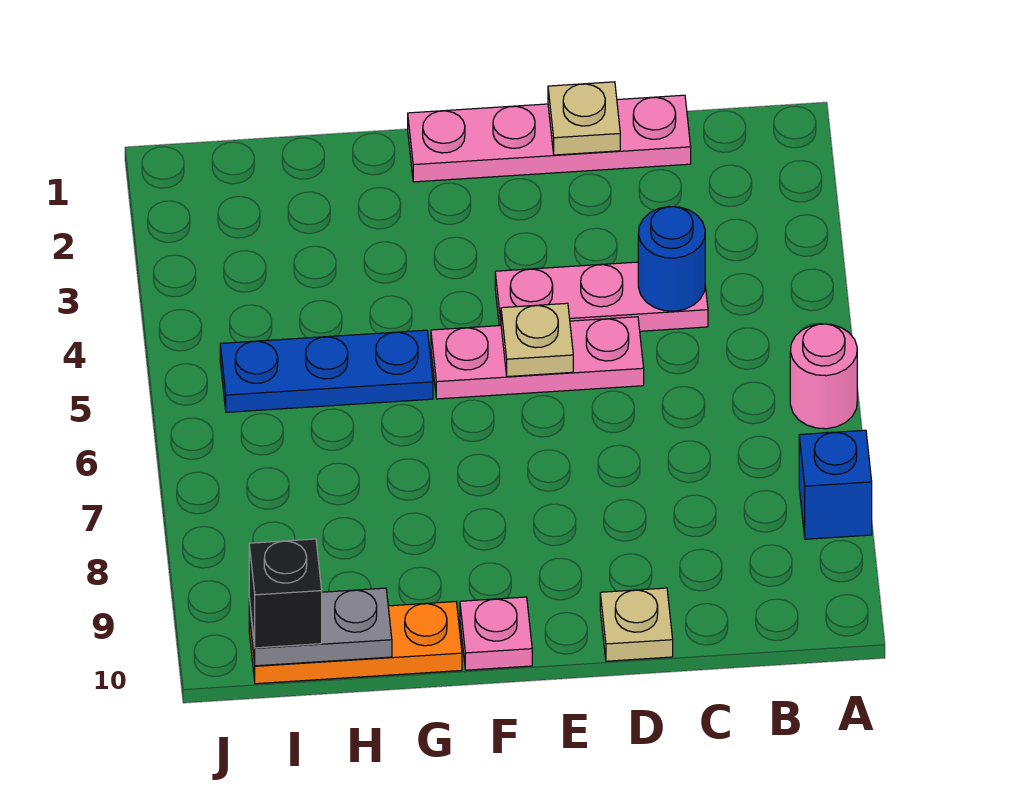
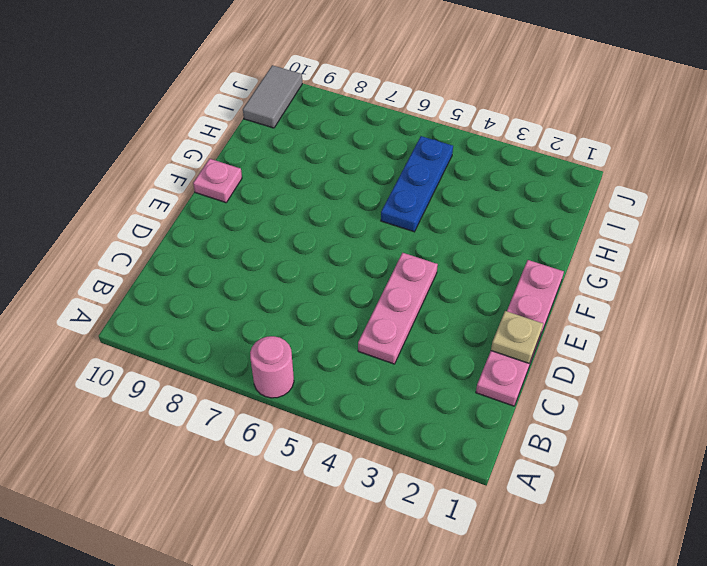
grey 1x2 tile [243,65,302,128] -> orange 1x3 plate [249,602,462,684]
none -> blue 1x1 brick [799,430,872,539]
none -> pink 1x3 plate [431,317,644,399]
none -> tan 1x1 plate [600,588,673,661]

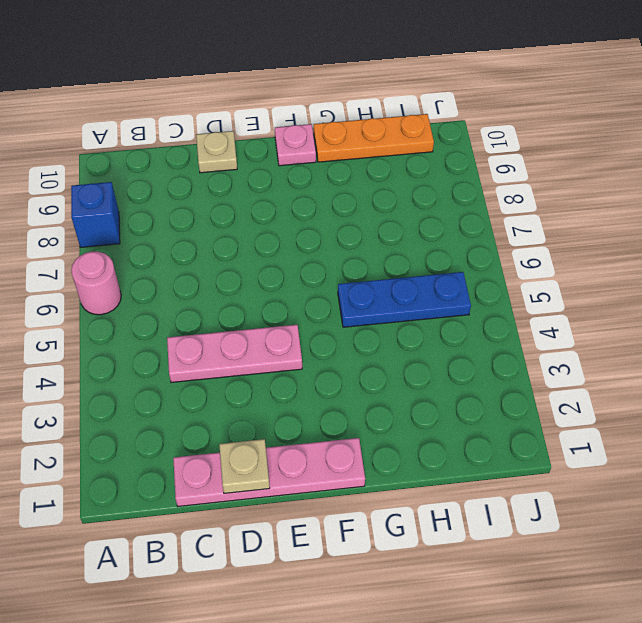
none -> pink 1x3 plate [431,317,644,399]
none -> blue 1x1 round brick [638,207,705,311]
none -> tan 1x1 plate [501,303,573,377]

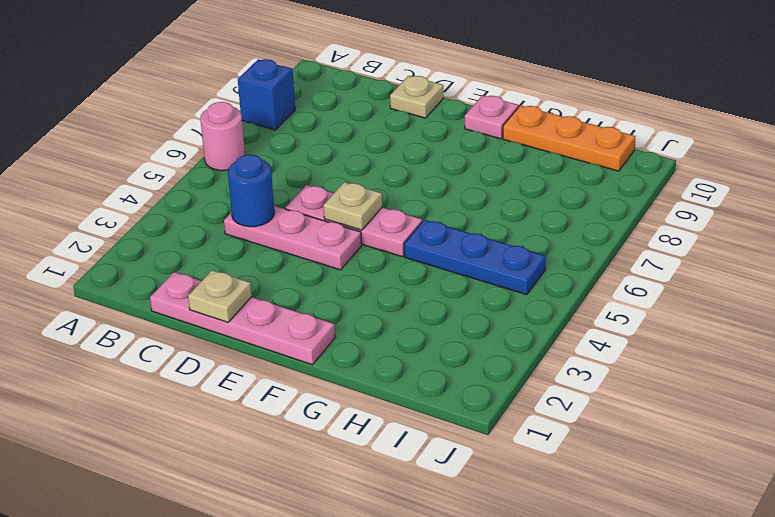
none -> grey 1x2 plate [249,588,392,666]
none -> black 1x1 brick [249,539,322,648]

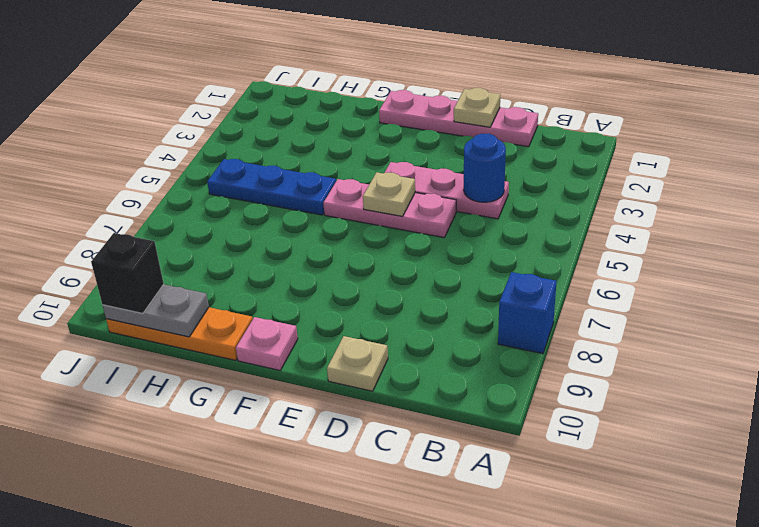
none -> pink 1x1 round brick [790,324,857,429]

